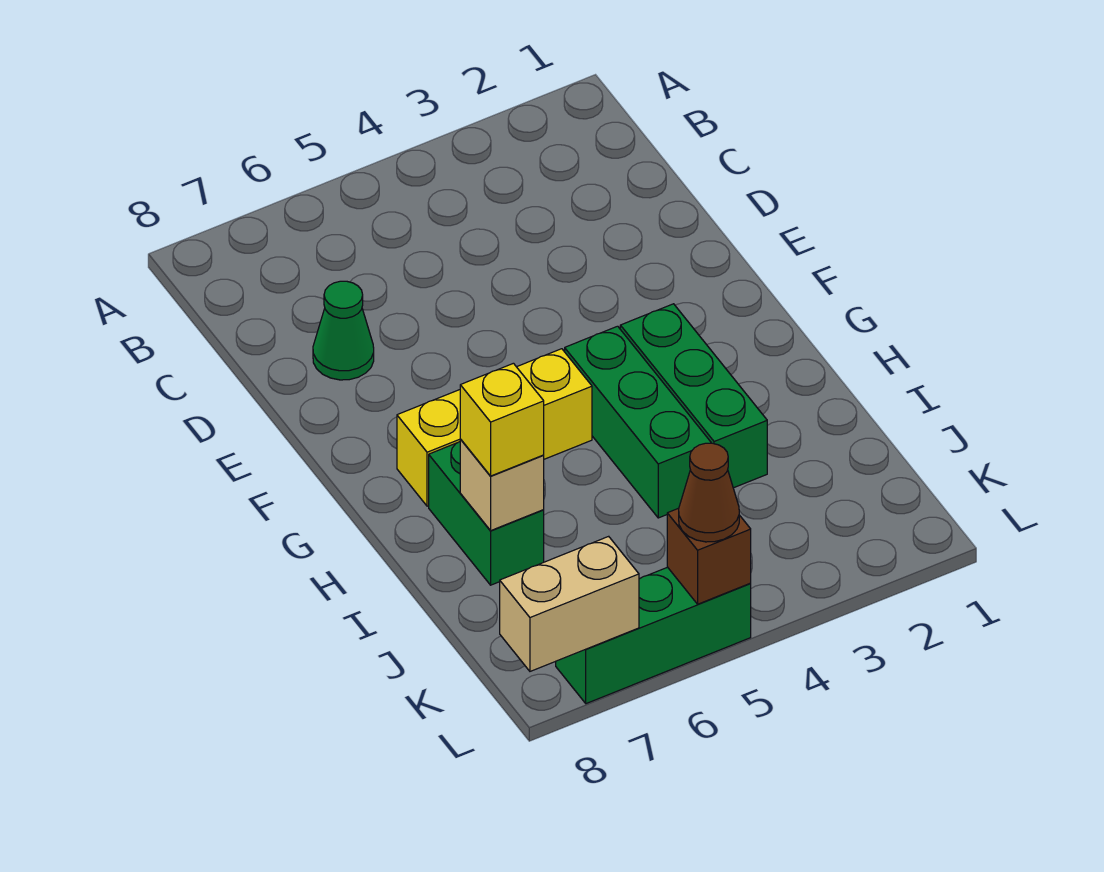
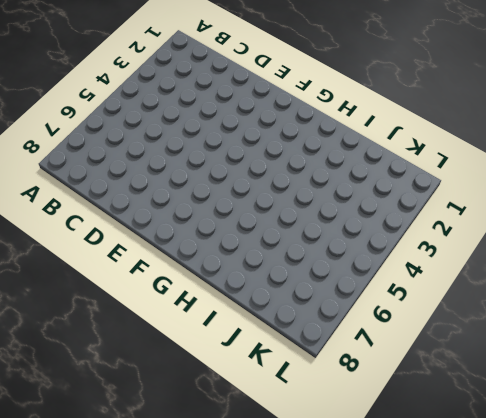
none -> green 1x1 cone [313,281,374,380]
none -> green 1x3 brick [620,304,767,488]

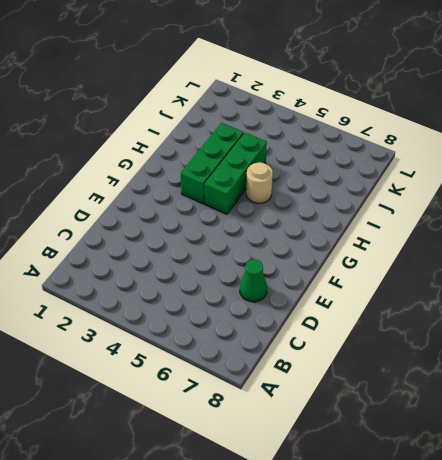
tan 1x1 round brick [246,162,273,203] -> none
none -> yellow 1x3 brick [397,349,592,506]
none -> green 1x2 brick [429,442,544,585]

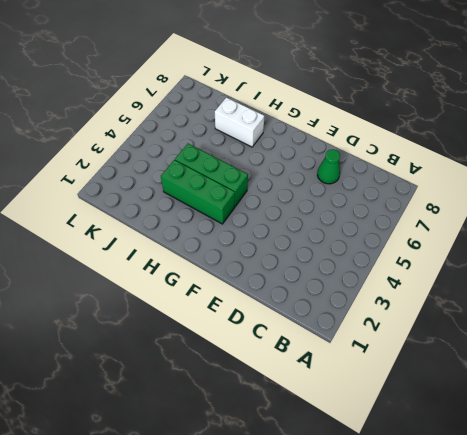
white 1x2 brick [215,97,264,147] -> green 1x2 brick [429,442,544,585]
none -> yellow 1x3 brick [397,349,592,506]
none -> green 1x3 brick [556,567,751,704]

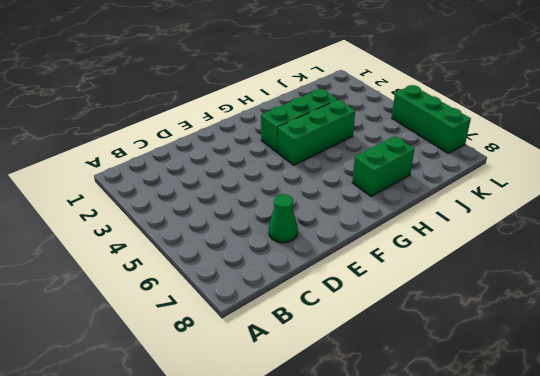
none -> yellow 1x3 brick [397,349,592,506]
none -> tan 1x1 brick [460,439,544,530]

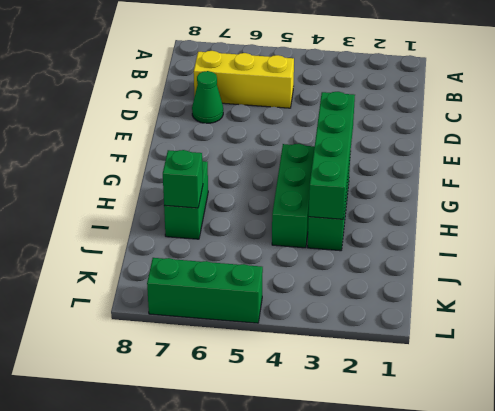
yellow 1x3 brick [194,51,294,108] -> yellow 1x3 brick moved to [397,349,592,506]
green 1x4 brick [309,92,355,219] -> none
green 1x1 brick [163,150,203,208] -> tan 1x1 brick [460,439,544,530]
none -> brown 1x1 brick [667,508,751,604]
none -> tan 1x2 brick [500,536,639,671]

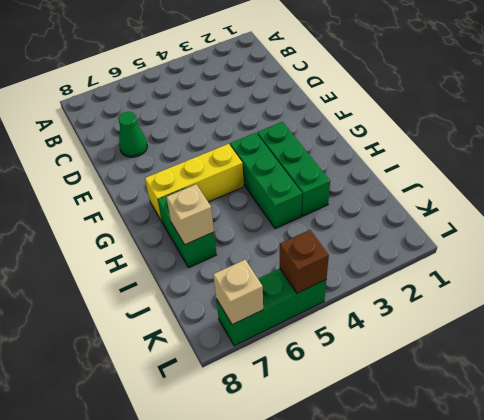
tan 1x1 brick [213,260,263,325] -> tan 1x2 brick [500,536,639,671]
none -> yellow 1x1 brick [460,363,544,476]
none -> brown 1x1 cone [679,443,739,542]

